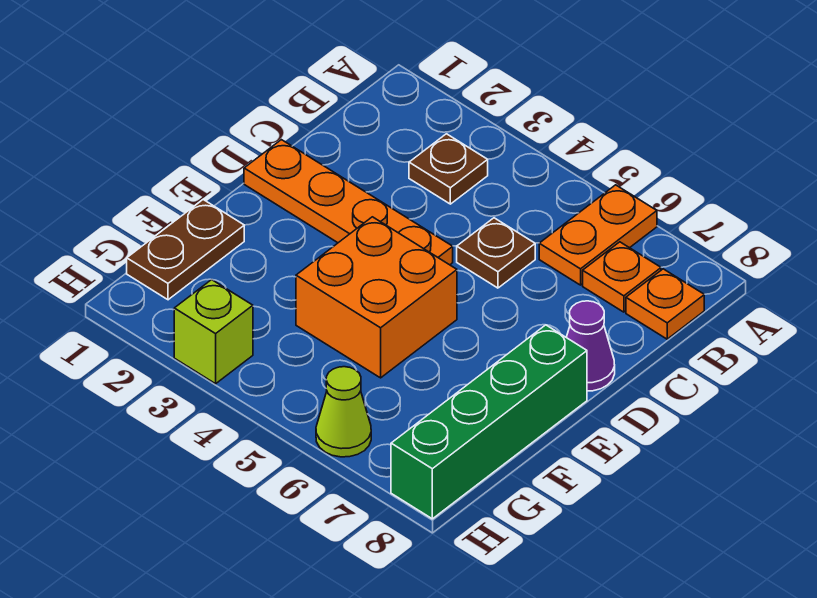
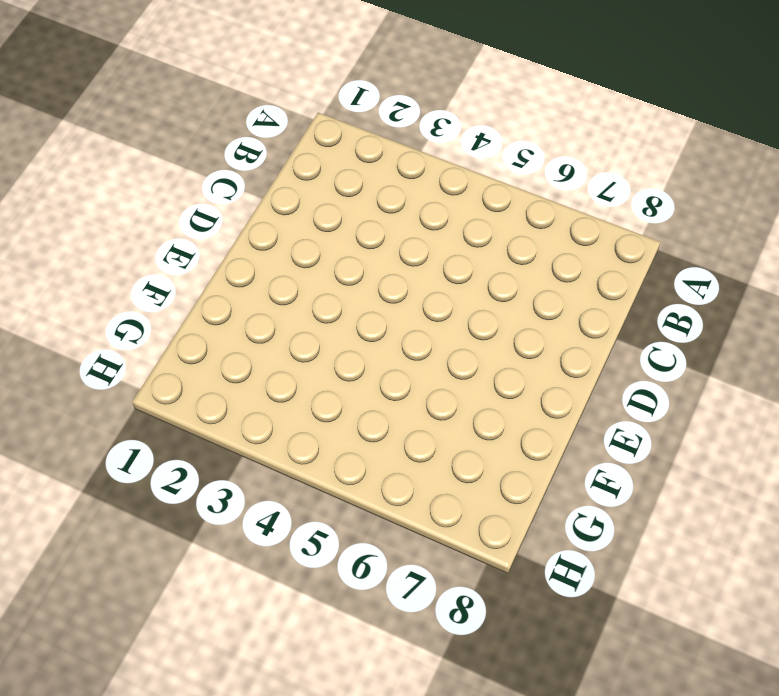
none -> orange 1x2 plate [539,185,657,285]
none -> brown 1x1 plate [409,134,488,204]
none -> orange 1x1 plate [583,242,661,312]

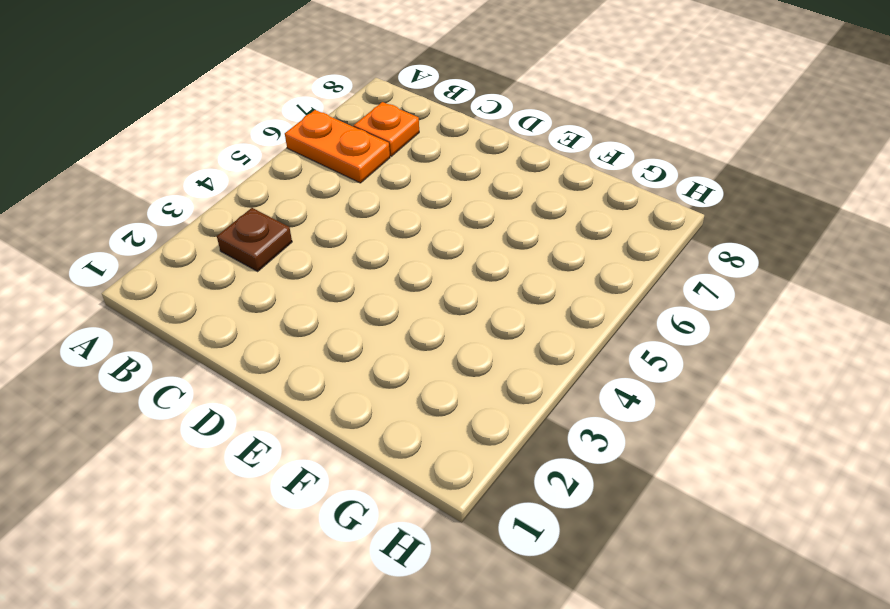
none -> orange 1x1 plate [626,269,704,339]
none -> brown 1x1 plate [457,218,535,288]
none -> orange 1x4 plate [244,140,453,265]

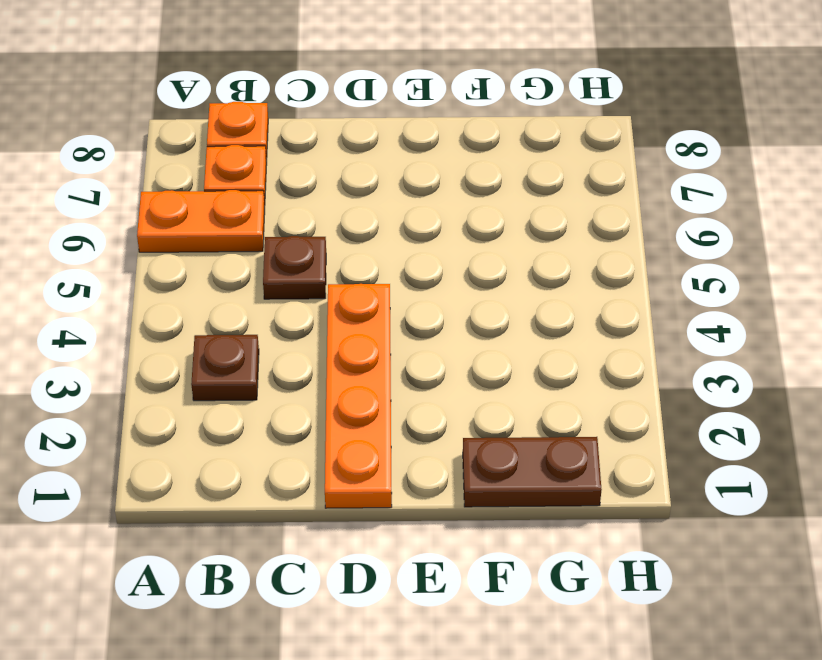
none -> purple 1x1 cone [566,301,615,391]
none -> orange 2x2 brick [296,217,457,378]
none -> green 1x4 brick [391,325,587,519]

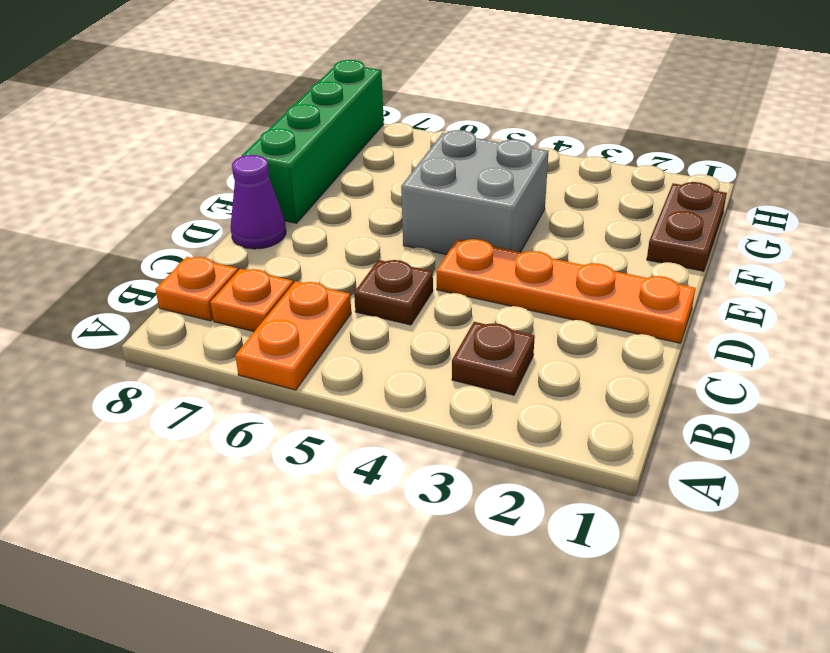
grey 2x2 brick [401,130,549,255] -> orange 2x2 brick [296,217,457,378]
none -> lime 1x1 brick [174,280,253,384]
none -> lime 1x1 cone [316,367,371,457]

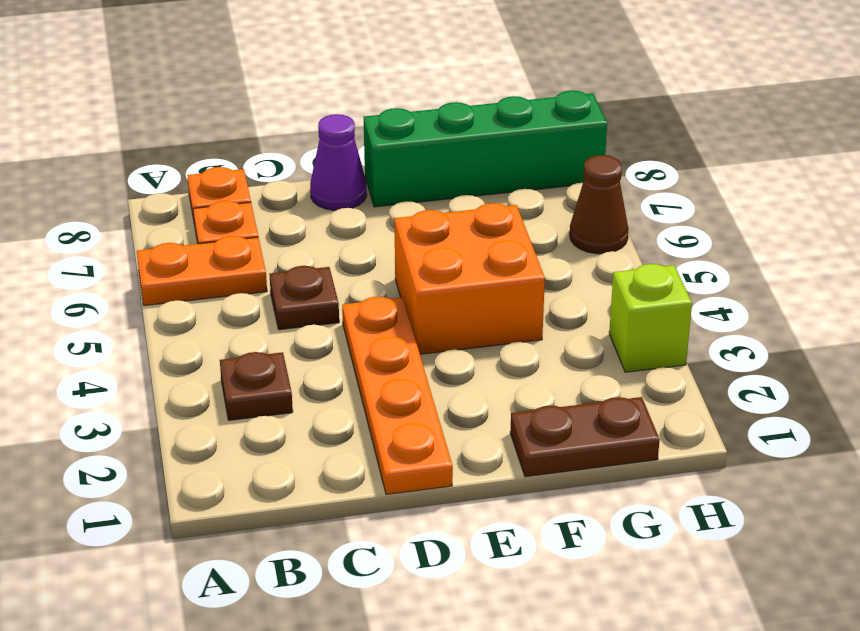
brown 1x1 cone [570,155,628,254] -> lime 1x1 cone [316,367,371,457]

